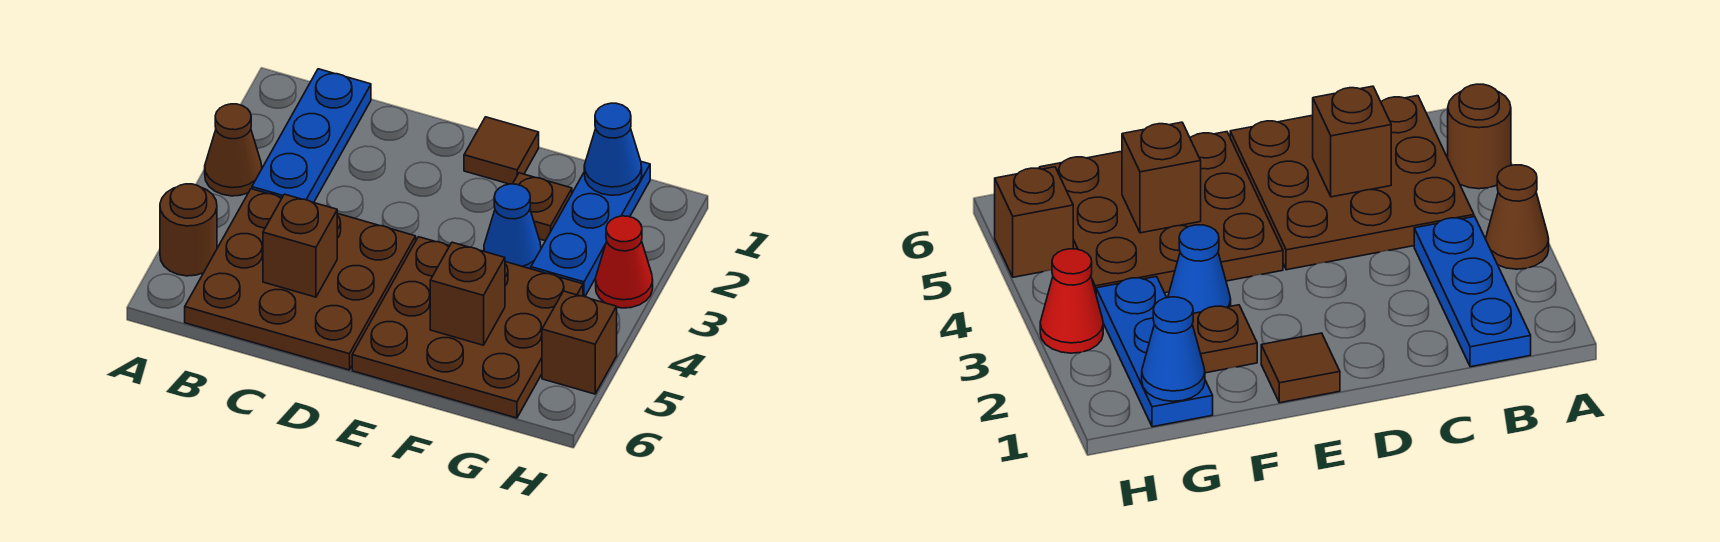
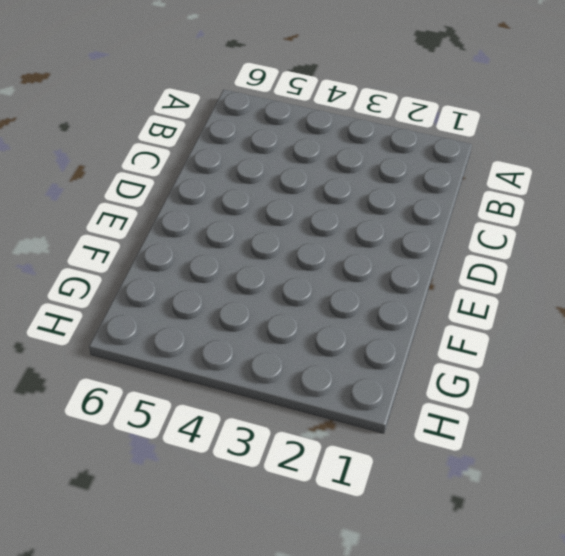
none -> brown 1x1 cone [205,104,262,196]
none -> brown 1x1 round brick [160,184,217,276]
none -> blue 1x3 plate [252,69,371,203]

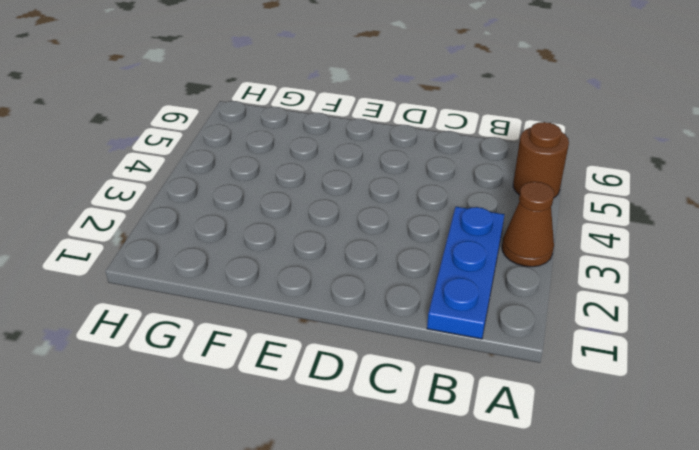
none -> brown 3x3 plate [185,189,416,370]
none -> brown 1x1 tile [464,117,539,184]
none -> brown 3x3 plate [352,237,583,418]

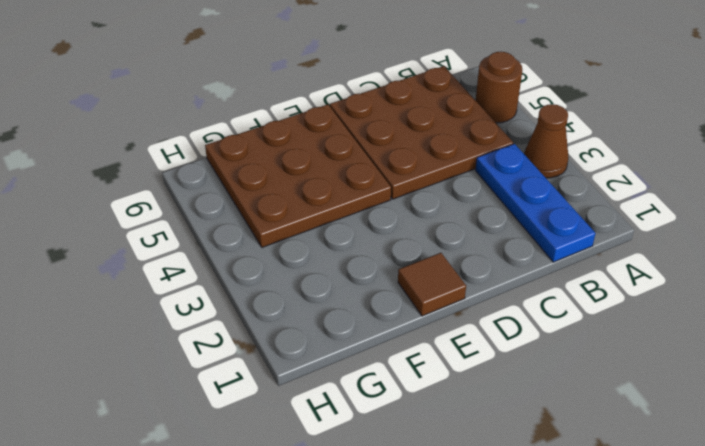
none -> brown 1x1 plate [513,173,572,241]
none -> blue 1x1 cone [484,184,541,269]
none -> blue 1x3 plate [531,162,650,297]

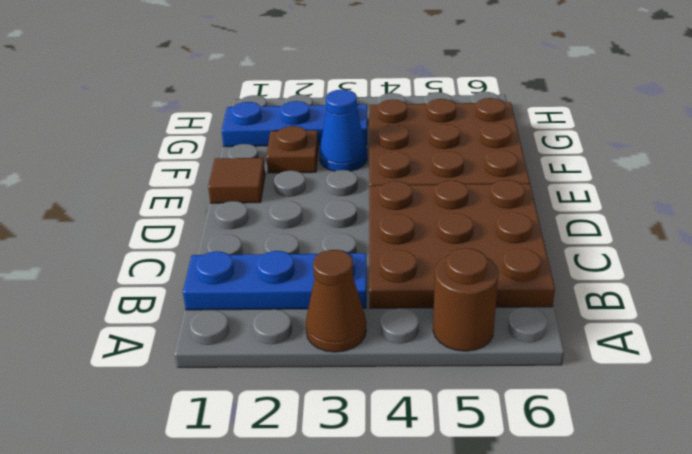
none -> red 1x1 cone [596,216,653,308]
none -> brown 1x1 brick [542,291,617,394]
none -> brown 1x1 brick [263,194,337,297]

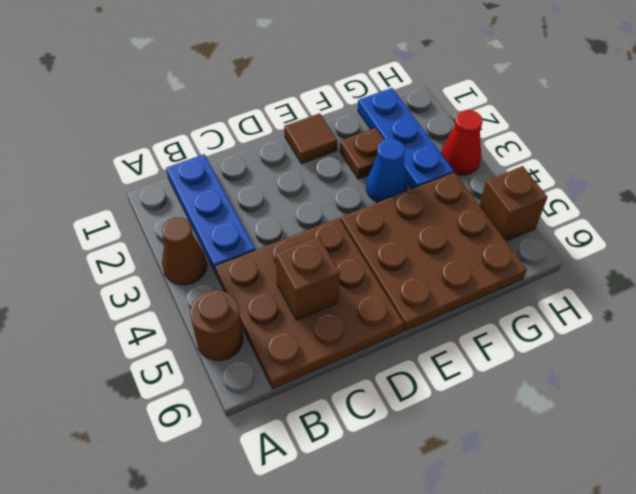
none -> brown 1x1 brick [430,242,505,345]
none -> blue 1x1 cone [584,103,642,195]

